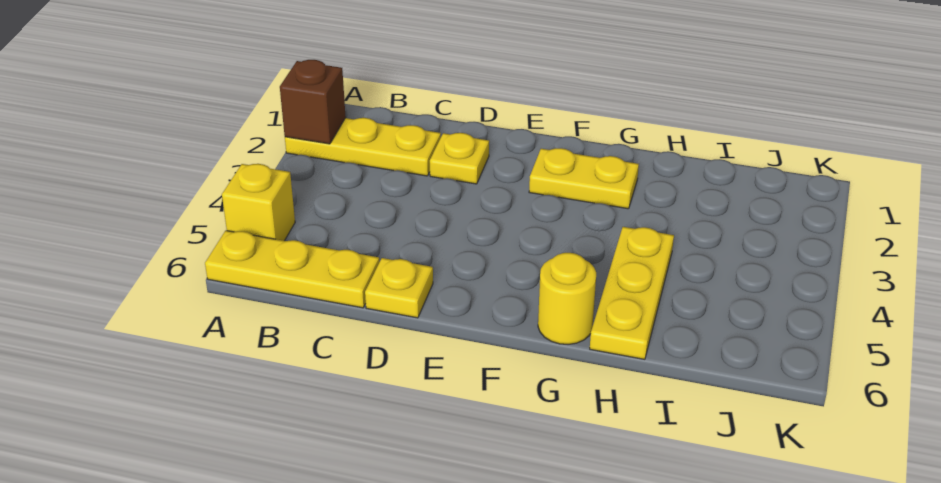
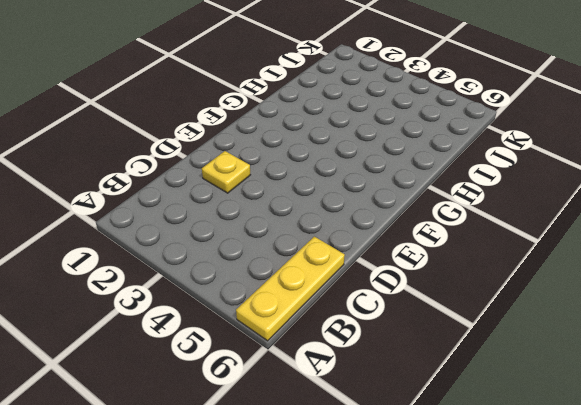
none -> yellow 1x3 plate [285,118,441,176]
none -> yellow 1x1 brick [222,164,295,241]

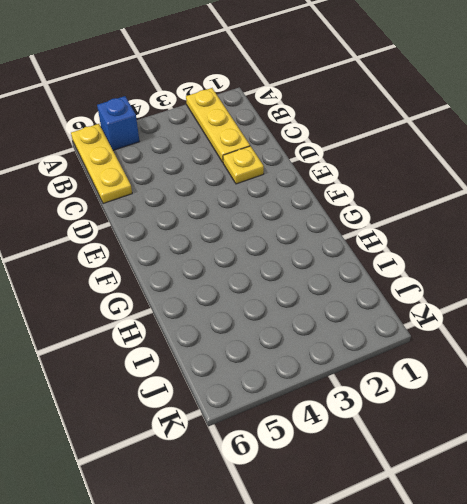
blue 1x1 brick [97,96,139,150] -> yellow 1x1 brick [222,164,295,241]
none -> yellow 1x1 plate [365,258,433,318]
none -> yellow 1x2 plate [529,148,639,209]

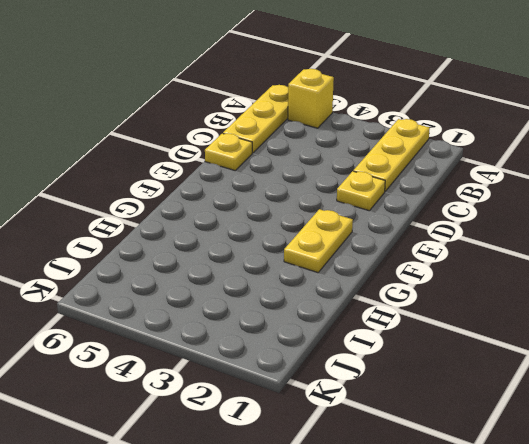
none -> yellow 1x1 round brick [538,253,596,344]
none -> yellow 1x3 plate [590,227,674,359]

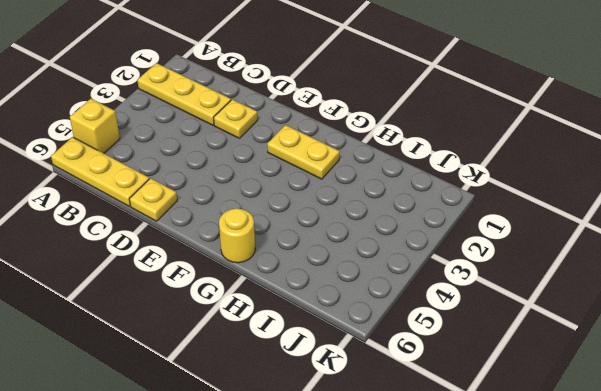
none -> yellow 1x3 plate [590,227,674,359]
none -> brown 1x1 brick [280,60,346,144]

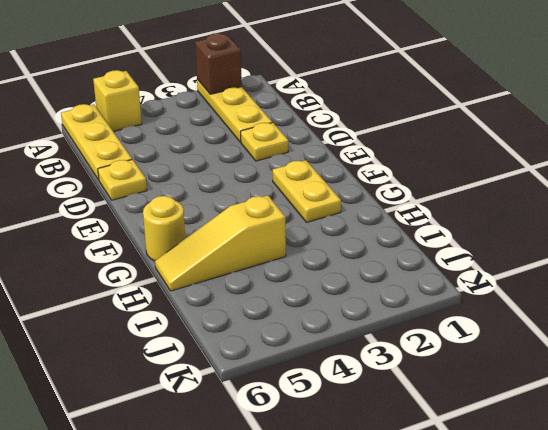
yellow 1x3 slope [155,195,286,291] -> yellow 1x3 plate [590,227,674,359]

